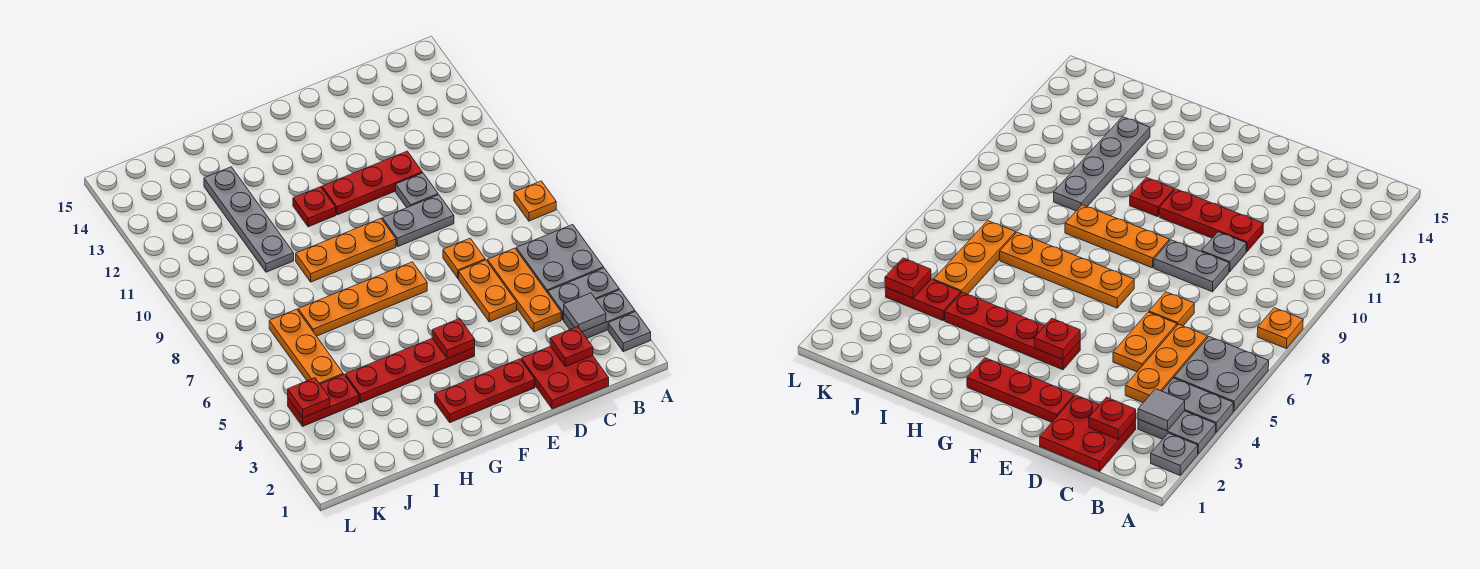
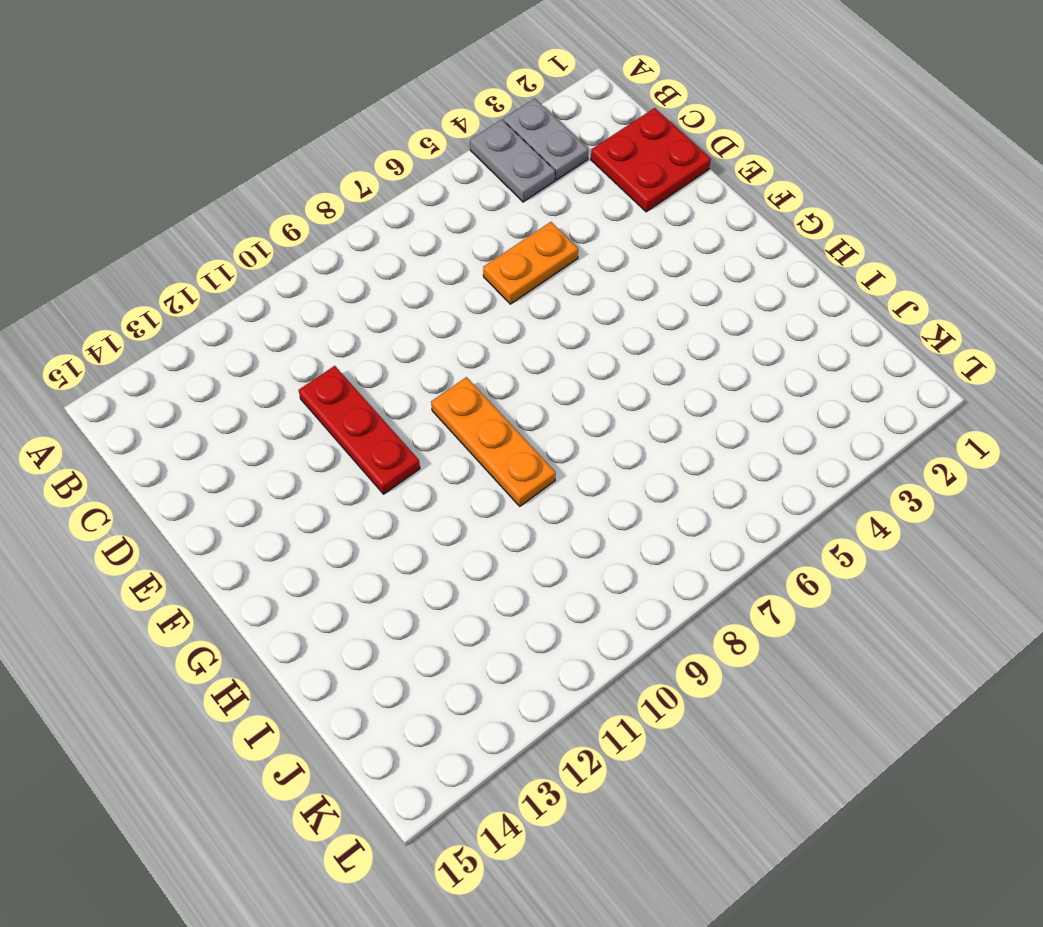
none -> grey 1x1 plate [608,312,651,352]
none -> grey 2x2 plate [516,225,604,293]
none -> orange 1x1 plate [514,181,556,221]

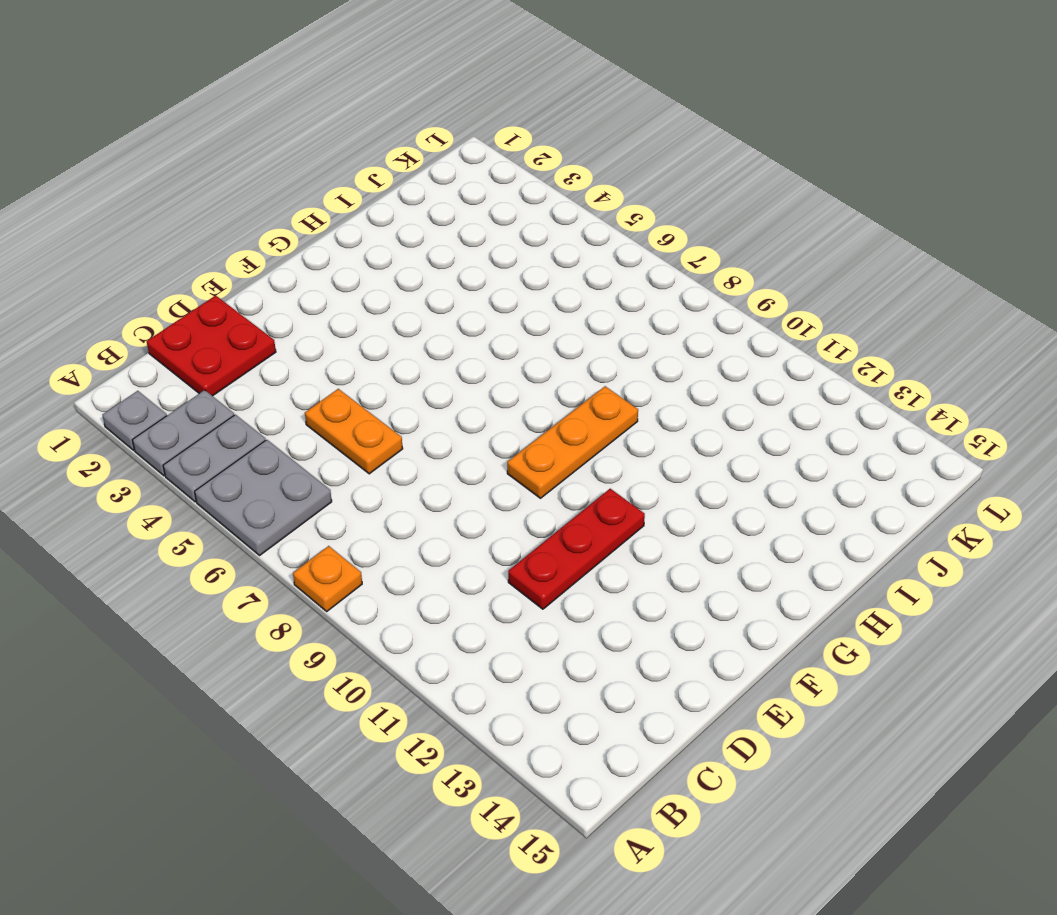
none -> orange 1x3 plate [487,248,561,332]
none -> orange 1x1 plate [443,238,485,278]
none -> grey 1x2 plate [382,195,454,247]

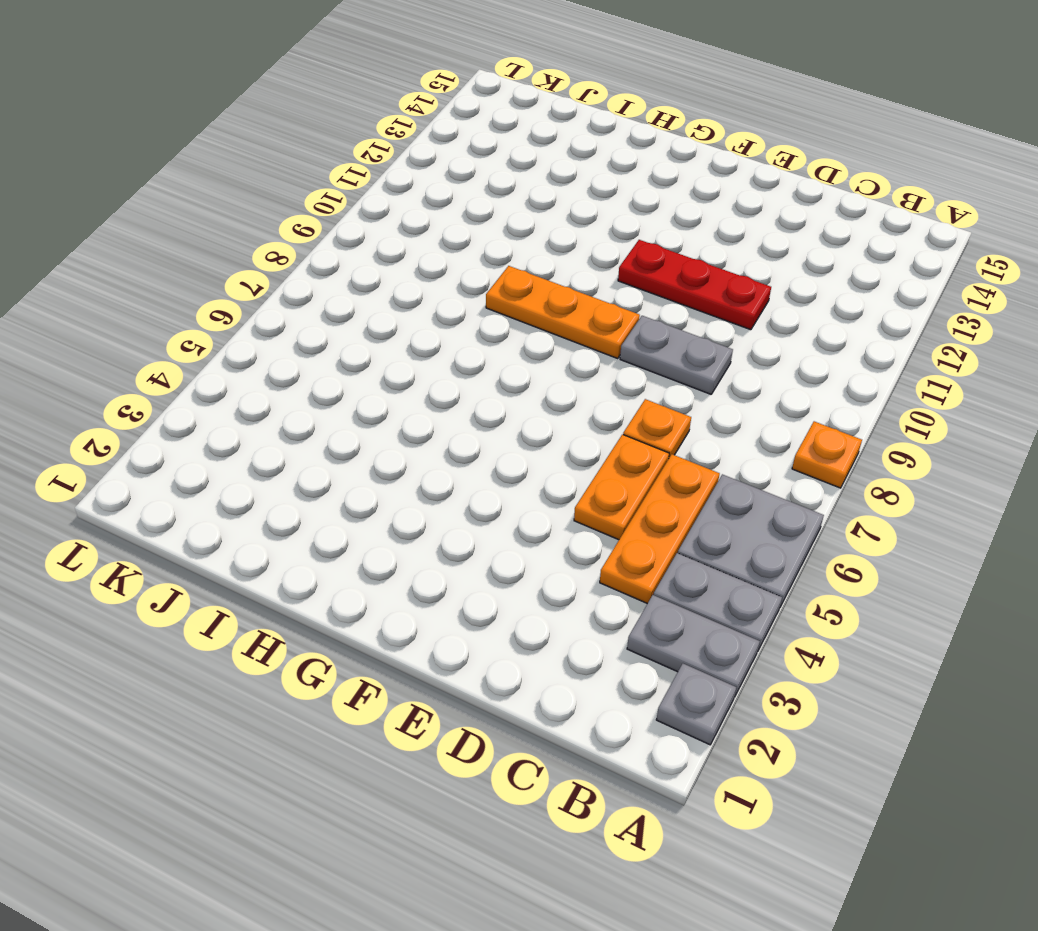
none -> red 2x2 plate [521,346,609,409]
none -> grey 1x1 plate [396,173,438,208]
none -> red 1x3 plate [435,359,535,422]

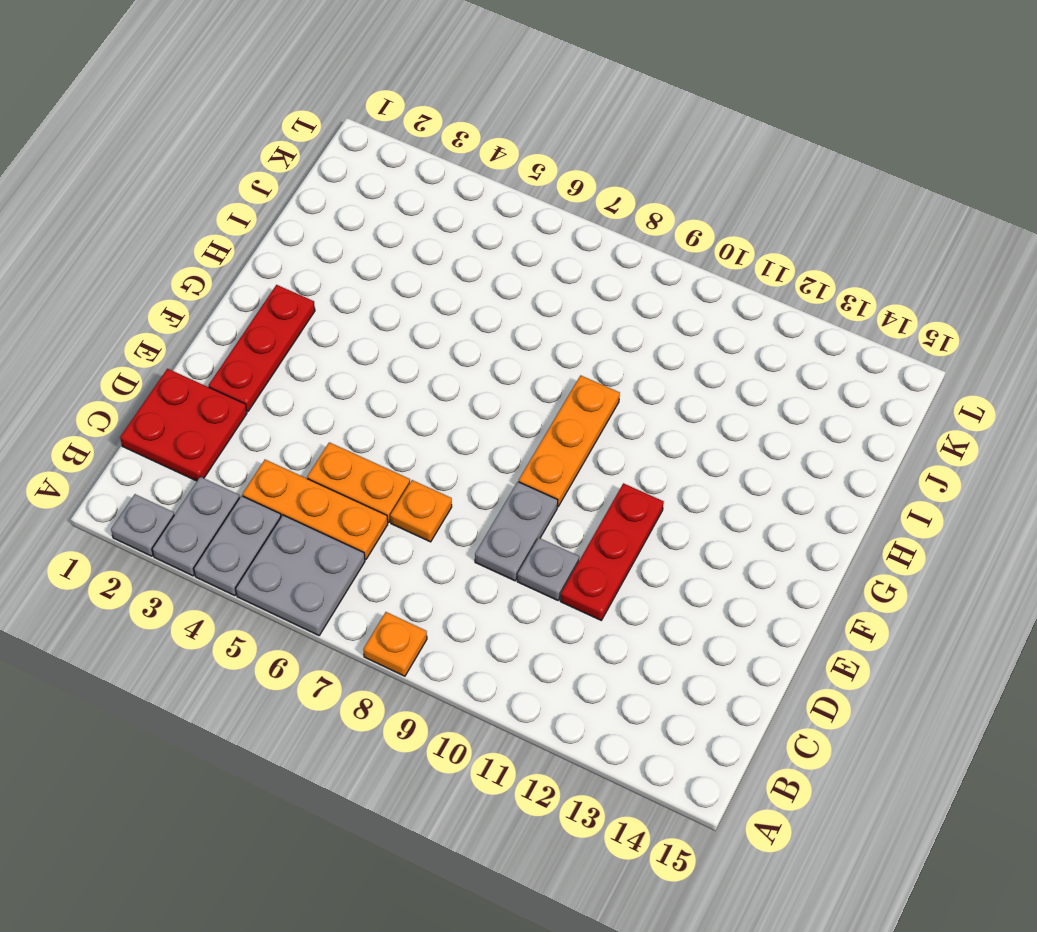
none -> red 1x4 plate [345,339,475,403]
none -> orange 1x4 plate [298,262,427,336]
none -> red 1x1 plate [293,187,336,227]

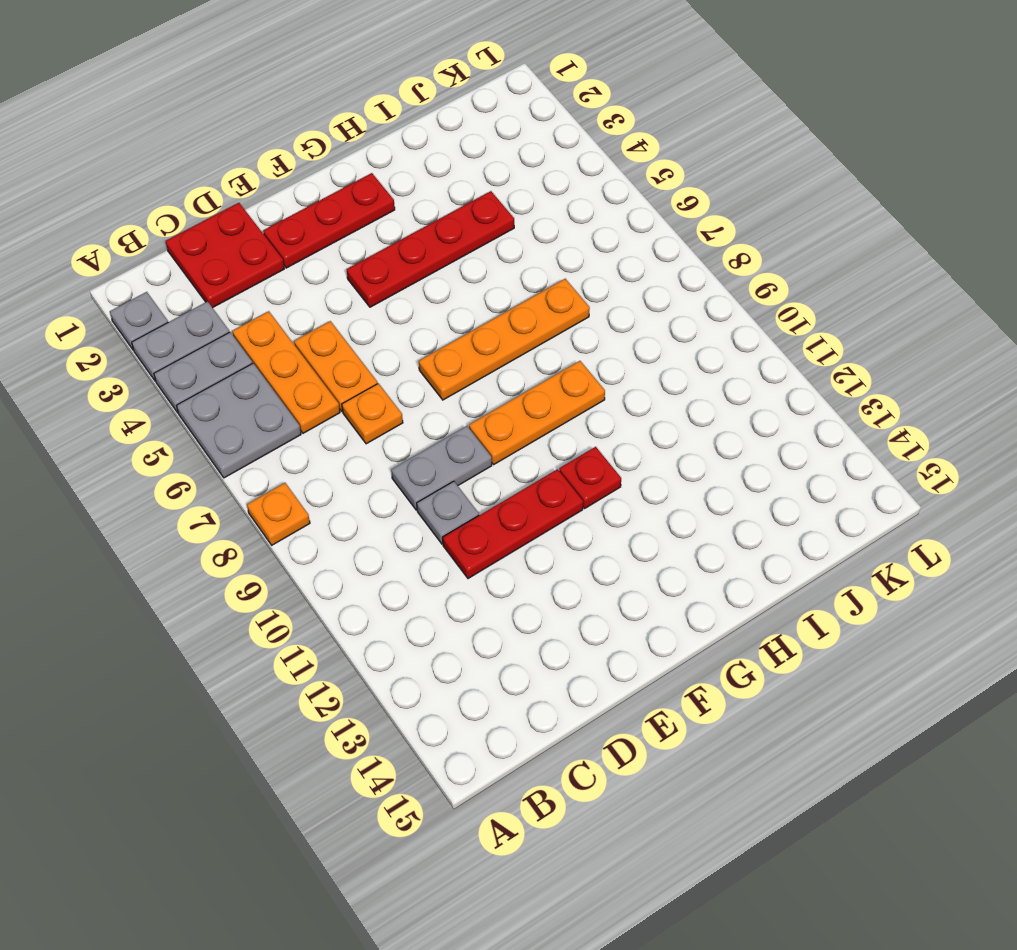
none -> grey 1x4 plate [204,167,294,272]
none -> red 1x2 plate [288,374,359,426]
none -> orange 1x3 plate [269,309,343,384]

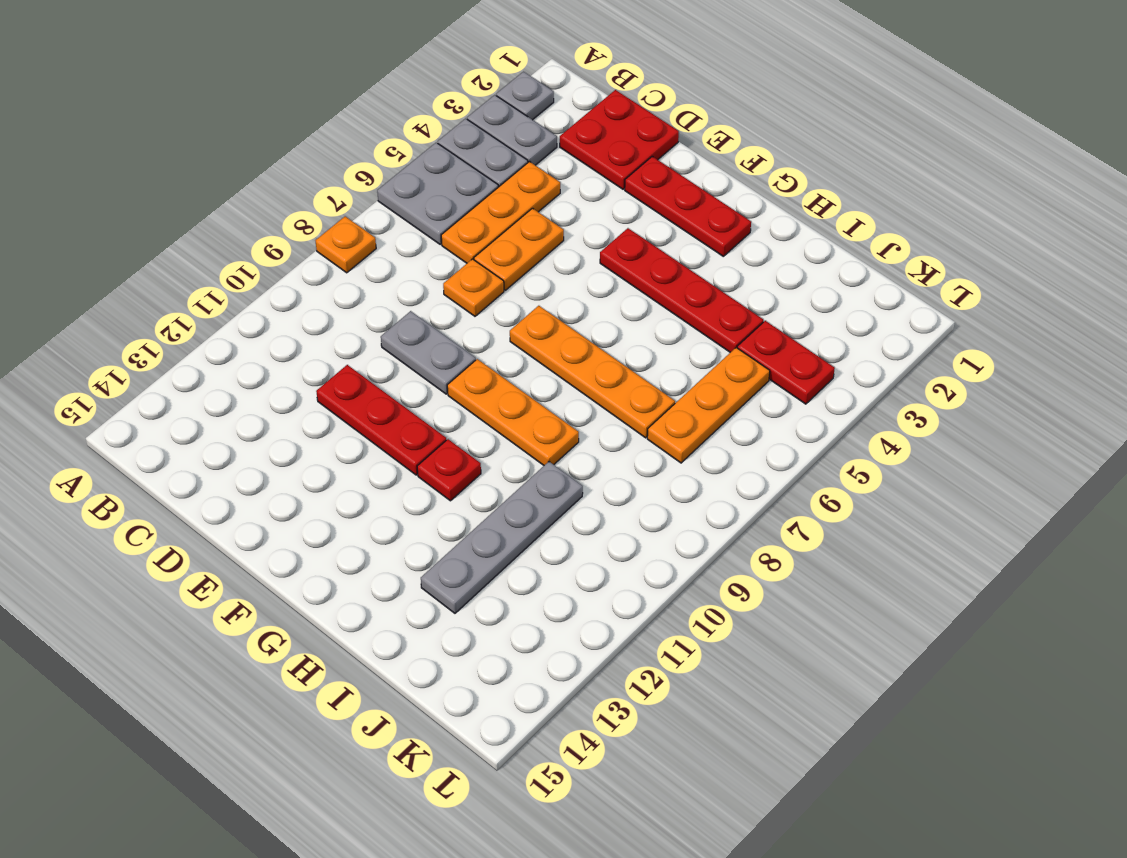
none -> grey 1x1 plate [396,173,438,208]
none -> grey 1x1 tile [564,293,606,332]
none -> red 1x1 plate [550,327,593,367]

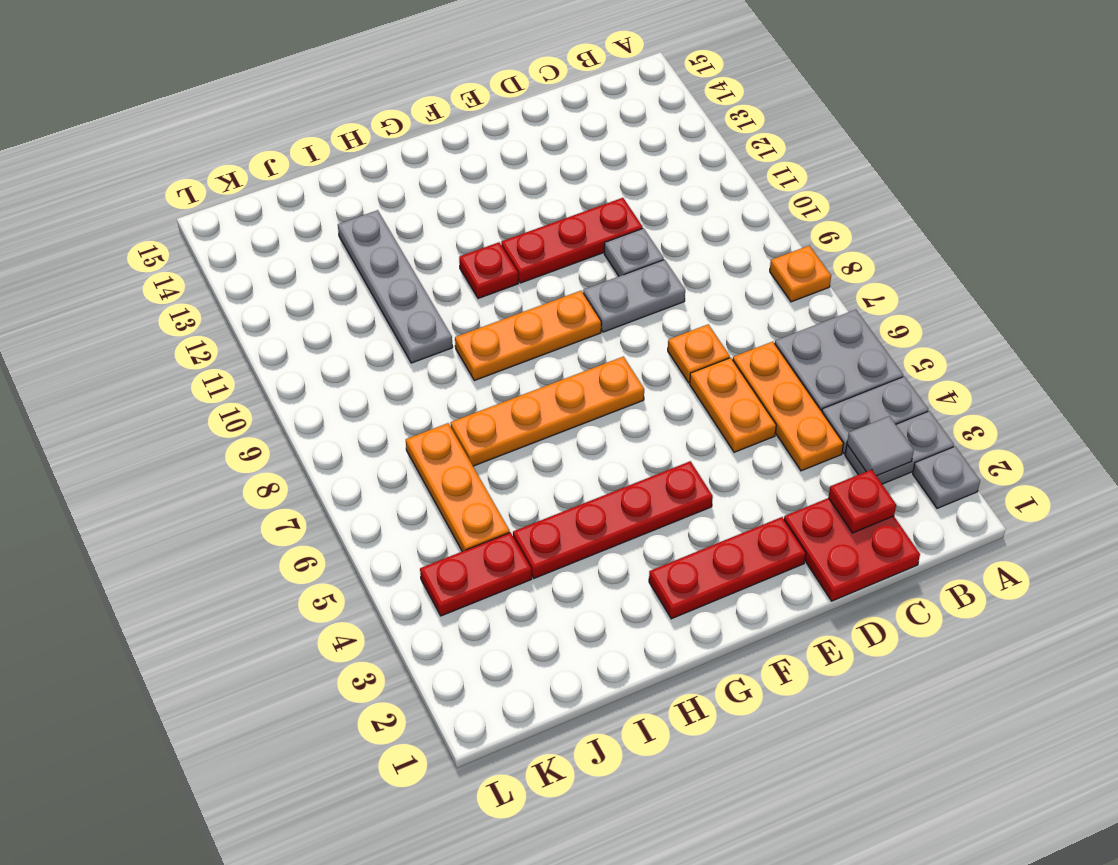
none -> red 1x1 plate [432,318,475,359]
none -> red 1x1 plate [288,378,330,418]

